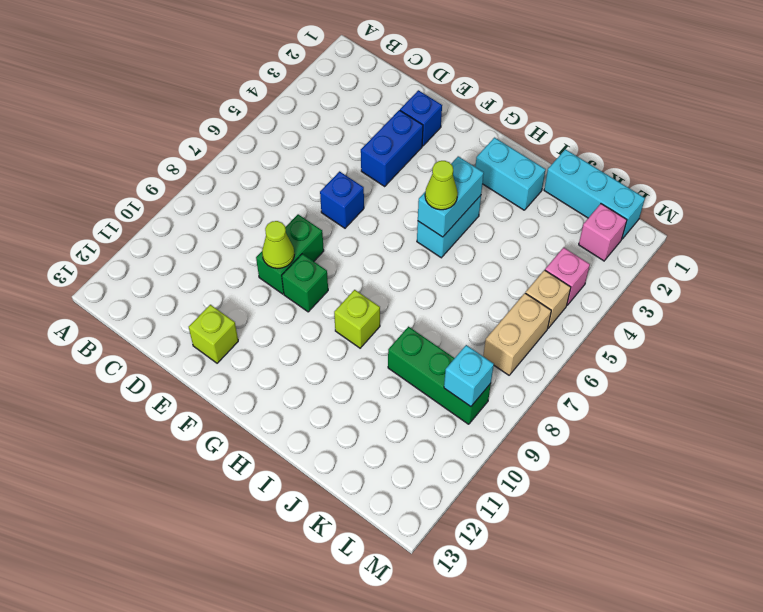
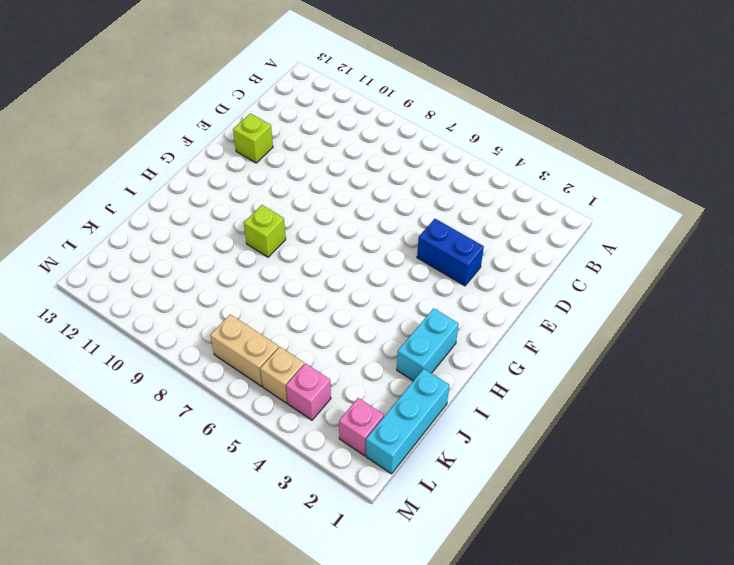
none -> blue 1x1 brick [400,90,442,146]
none -> blue 1x1 brick [320,171,364,228]
none -> green 1x2 brick [256,214,324,294]

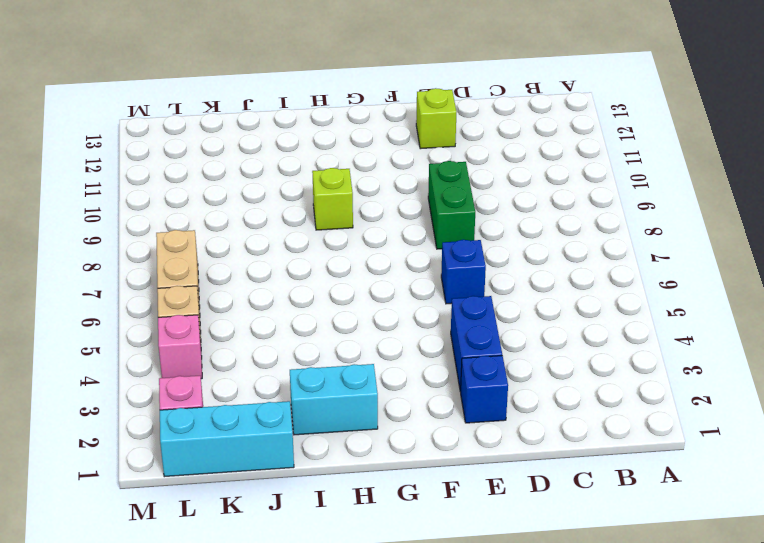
none -> green 1x1 brick [282,254,328,312]
none -> cyan 1x2 brick [417,196,481,258]
none -> green 1x3 brick [388,327,491,424]

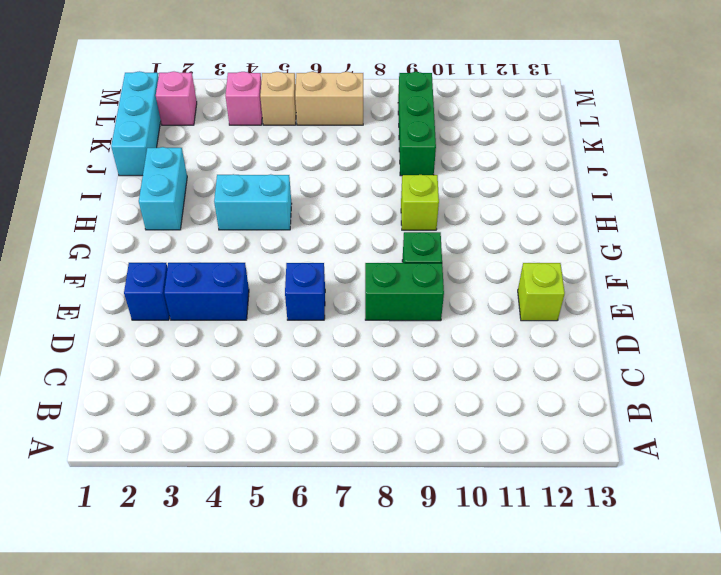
none -> lime 1x1 cone [262,221,294,268]
none -> cyan 1x2 brick [418,156,484,237]
none -> cyan 1x1 brick [444,345,494,407]

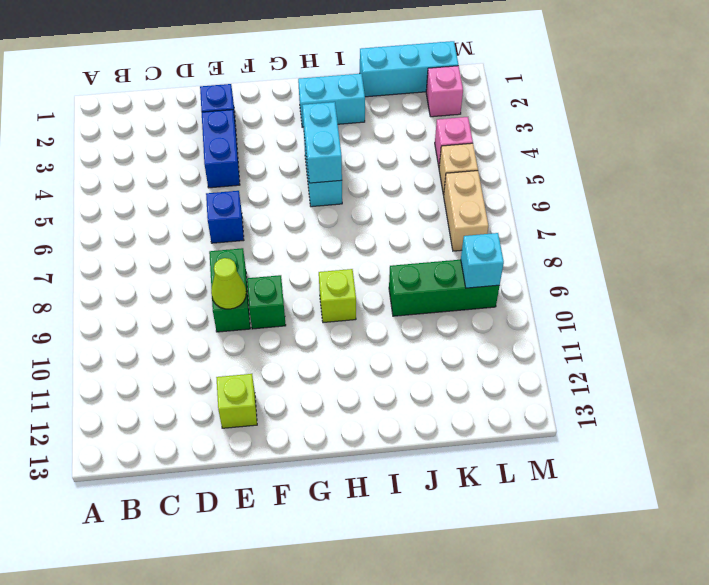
none -> lime 1x1 cone [425,161,458,210]

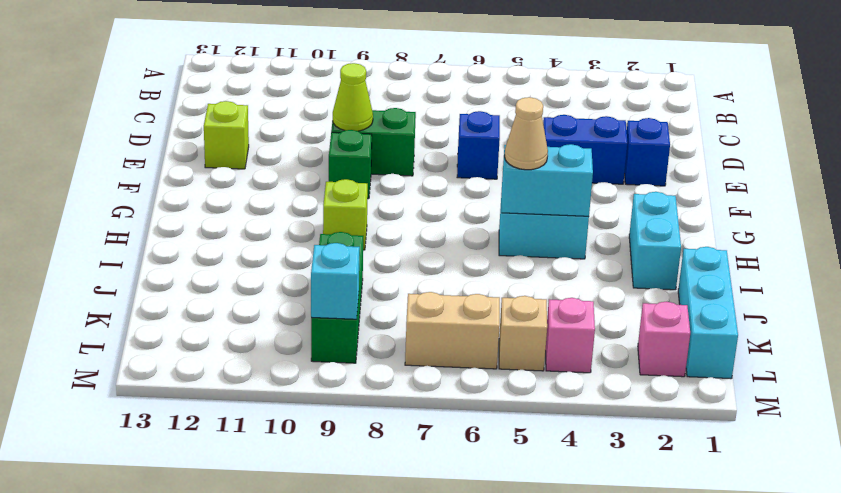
tan 1x1 cone [505,97,548,170] -> lime 1x1 cone [425,161,458,210]

